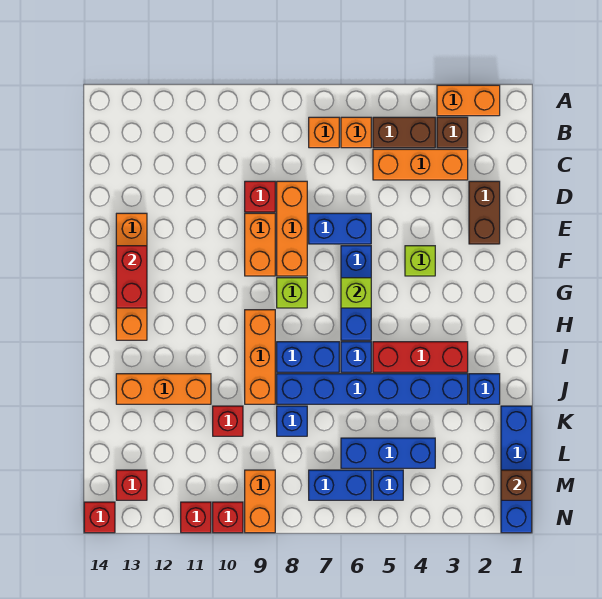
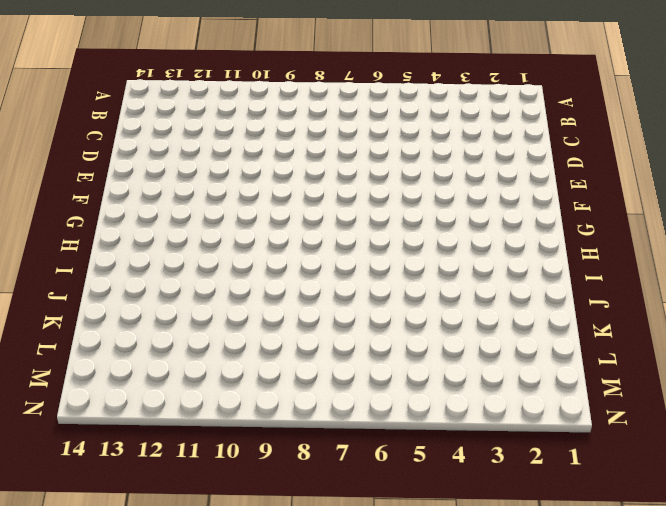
none -> orange 1x2 brick [437,85,500,116]
none -> brown 1x1 brick [437,117,468,148]
none -> brown 1x2 brick [373,117,435,148]
none -> orange 1x1 brick [341,117,371,148]

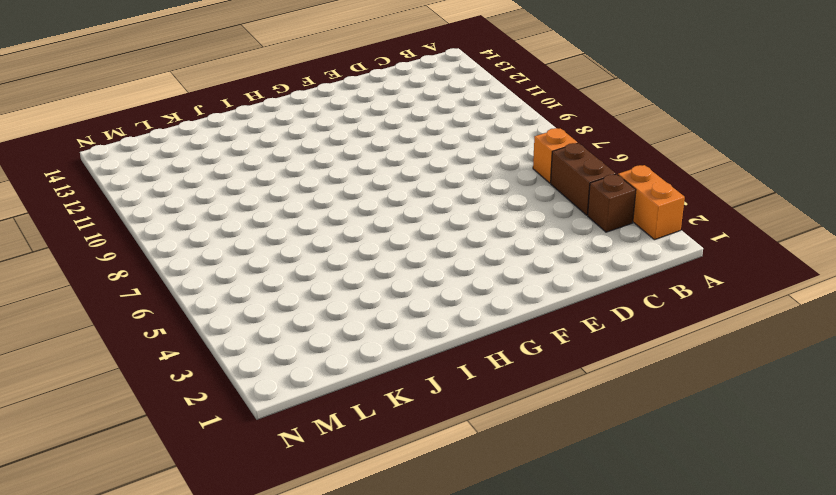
none -> orange 1x1 brick [309,117,339,148]
none -> orange 1x3 brick [373,149,468,180]
none -> brown 1x2 brick [469,181,500,244]
none -> orange 1x3 brick [277,181,307,276]

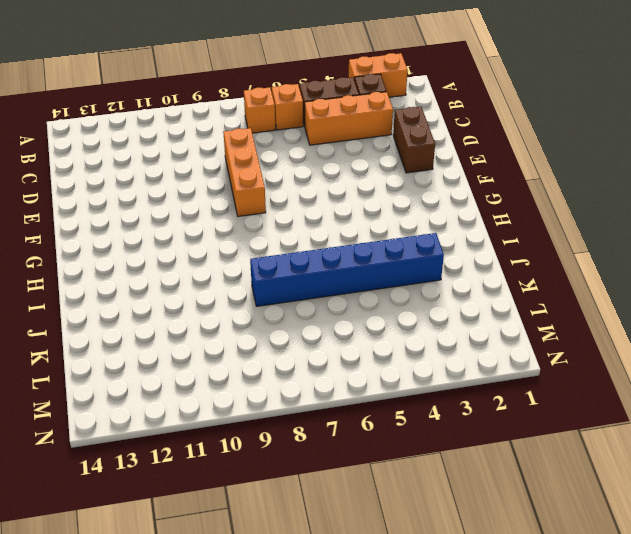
none -> red 1x1 brick [245,181,275,212]
none -> blue 1x2 brick [309,213,371,244]
none -> orange 1x2 brick [245,213,275,276]
none -> orange 1x4 brick [116,213,147,340]

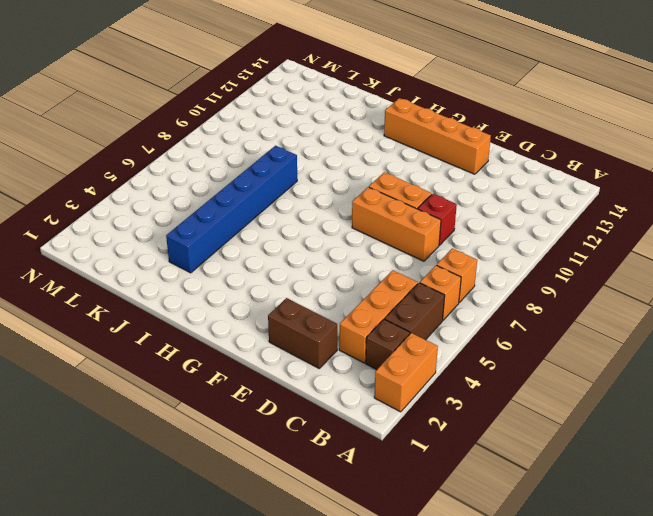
none -> blue 1x2 brick [309,213,371,244]
none -> lime 1x1 brick [405,246,435,276]
none -> blue 1x3 brick [341,246,371,340]
none -> lime 1x1 brick [277,278,307,308]

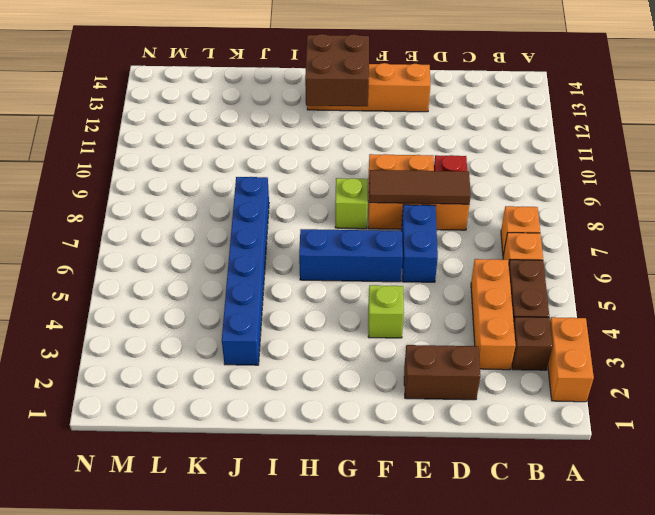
brown 1x3 tile [369,170,471,204] -> none
brown 2x2 brick [305,34,369,106] -> red 1x2 brick [116,246,147,308]
none -> orange 1x3 brick [245,310,275,404]
none -> red 1x3 brick [373,342,468,372]
none -> blue 1x1 brick [341,342,371,372]
none -> blue 1x2 brick [277,342,339,372]

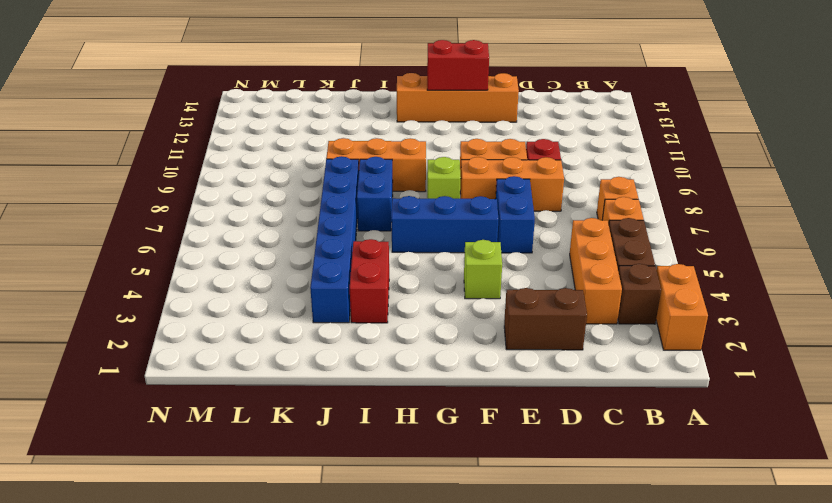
red 1x2 brick [350,239,389,323] -> red 1x3 brick [373,342,468,372]
none -> blue 1x1 brick [341,342,371,372]
none -> blue 1x1 brick [469,374,500,404]
none -> orange 1x3 brick [116,374,211,404]
none -> blue 1x4 brick [501,406,532,533]

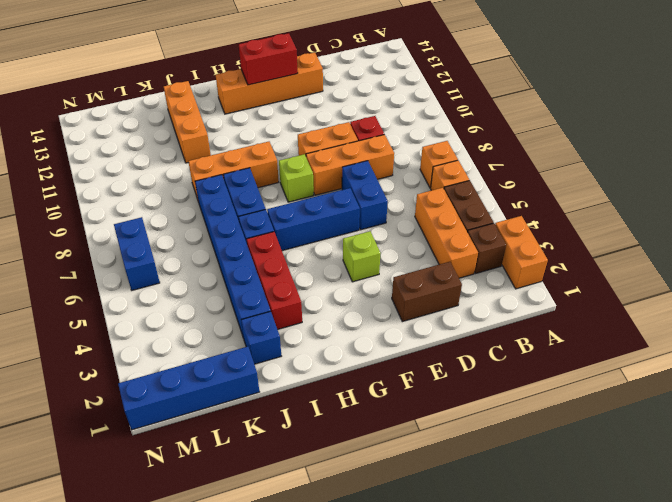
none -> blue 1x1 brick [277,406,307,436]
none -> red 1x1 brick [213,406,243,436]
none -> blue 1x3 brick [341,438,435,468]
none -> blue 1x1 brick [373,470,403,500]

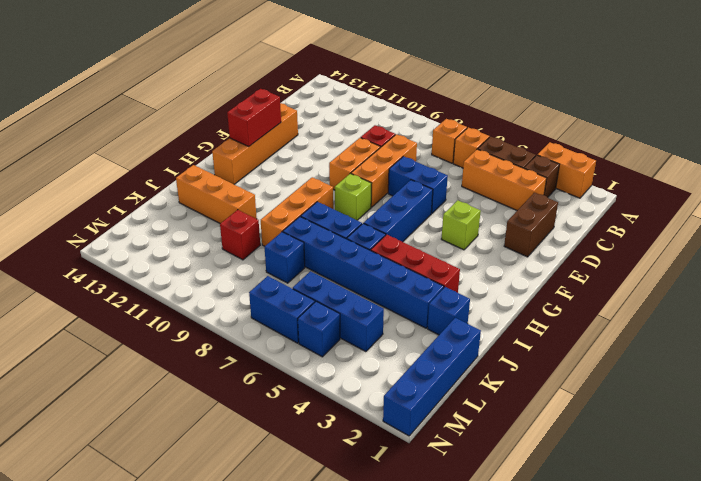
none -> orange 1x2 brick [245,470,275,533]
none -> red 1x1 brick [116,470,147,500]
none -> red 1x1 brick [213,502,243,533]
none -> red 1x1 brick [181,502,211,533]

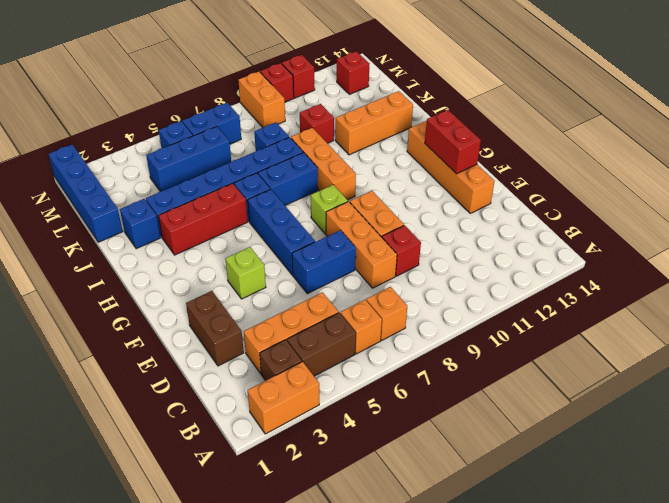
none -> red 1x1 brick [84,502,115,533]
none -> lime 1x1 brick [341,278,371,308]
none -> brown 1x1 brick [501,470,532,500]

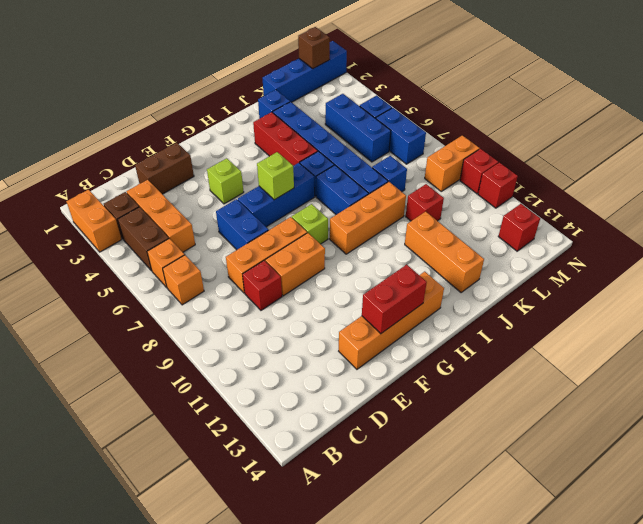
none -> red 1x1 brick [84,502,115,533]

